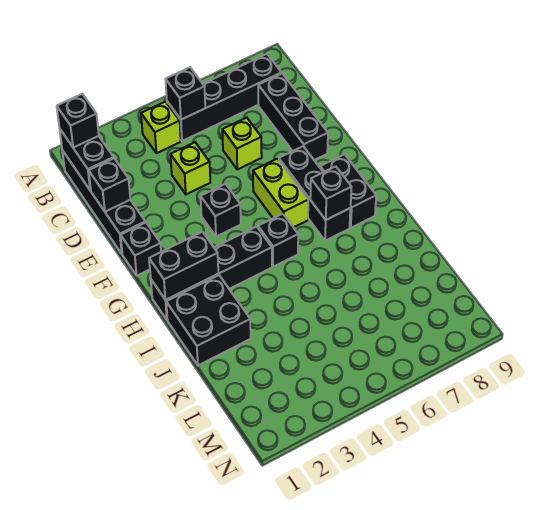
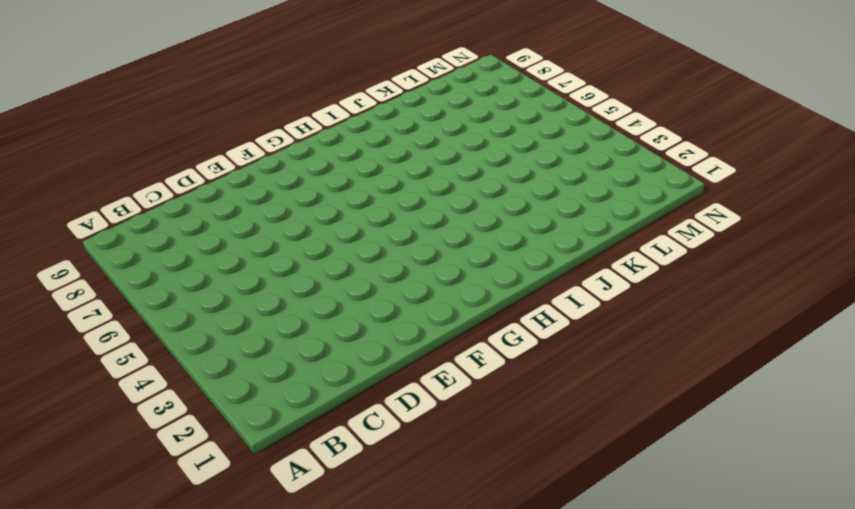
none -> black 1x4 brick [62,150,145,254]
none -> lime 1x1 brick [141,102,181,153]
none -> black 1x4 brick [167,54,282,141]

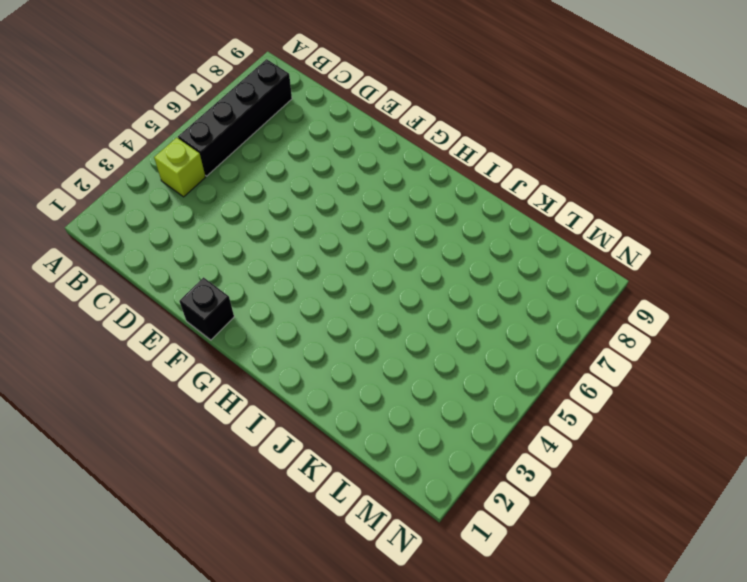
none -> black 1x4 brick [62,150,145,254]
none -> black 1x3 brick [258,74,328,160]
none -> lime 1x1 brick [170,142,210,194]

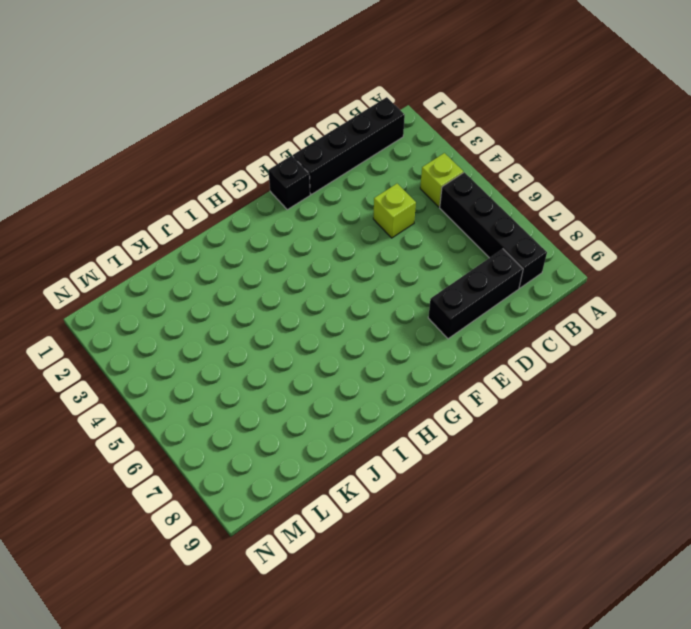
none -> lime 1x1 brick [222,118,262,169]
none -> black 1x1 brick [201,184,241,237]
none -> lime 1x2 brick [253,159,308,227]

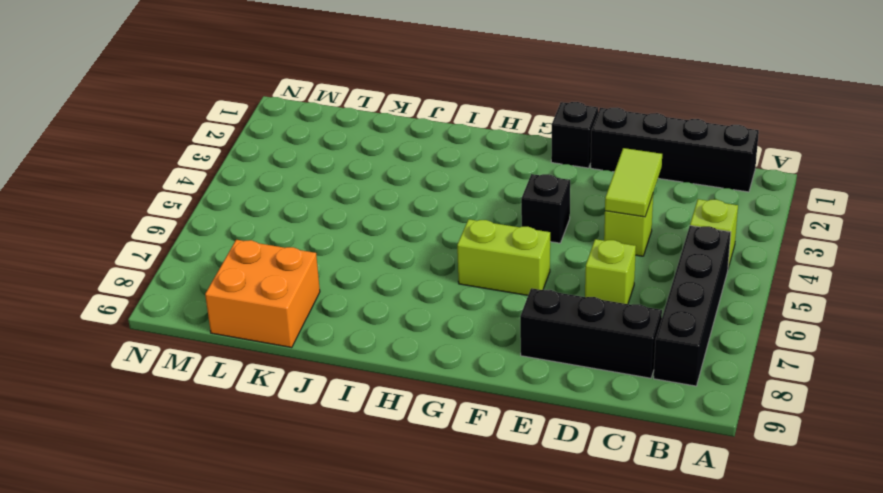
lime 1x2 tile [605,148,662,217] -> none
orange 2x2 brick [205,240,320,347] -> none
none -> black 1x3 brick [279,146,350,241]
none -> black 1x2 brick [320,154,376,228]
none -> black 1x4 brick [151,227,272,320]

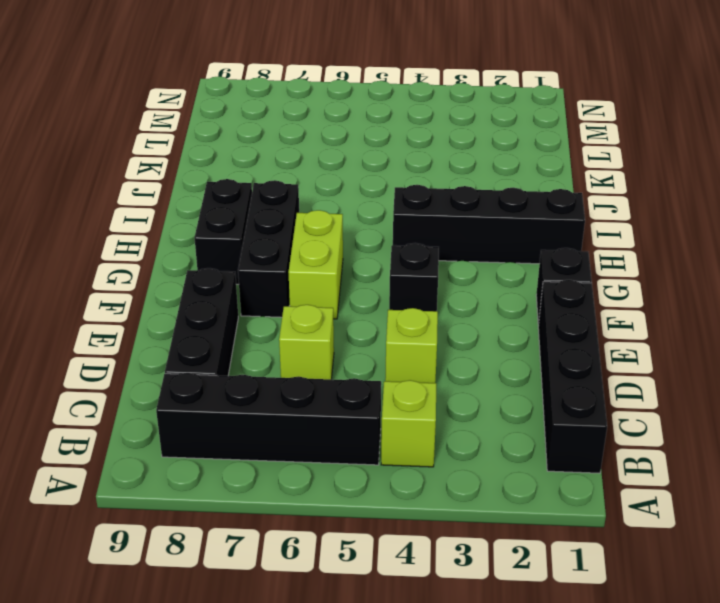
none -> black 1x1 brick [258,214,298,267]
none -> black 2x2 brick [166,275,251,365]
none -> black 1x2 brick [60,130,114,190]

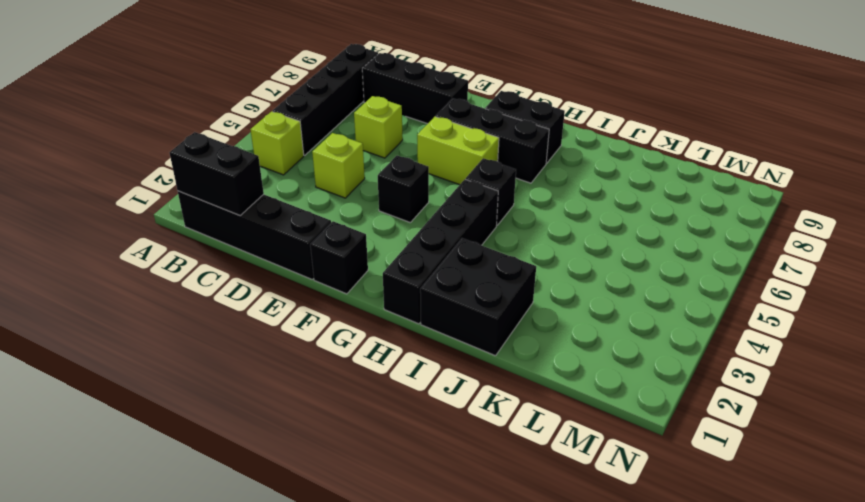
none -> black 1x1 brick [166,67,205,120]
none -> black 1x1 brick [89,158,130,212]
none -> black 1x2 brick [149,232,218,300]

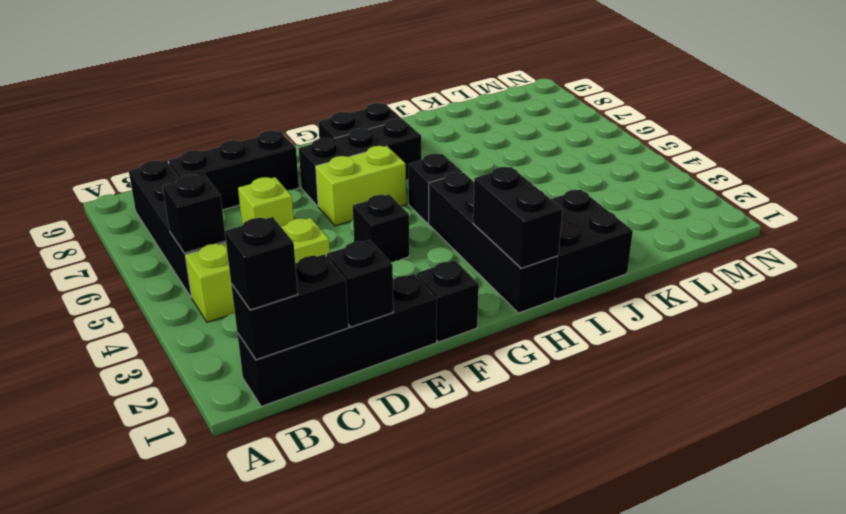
none -> black 1x1 brick [310,166,351,220]

